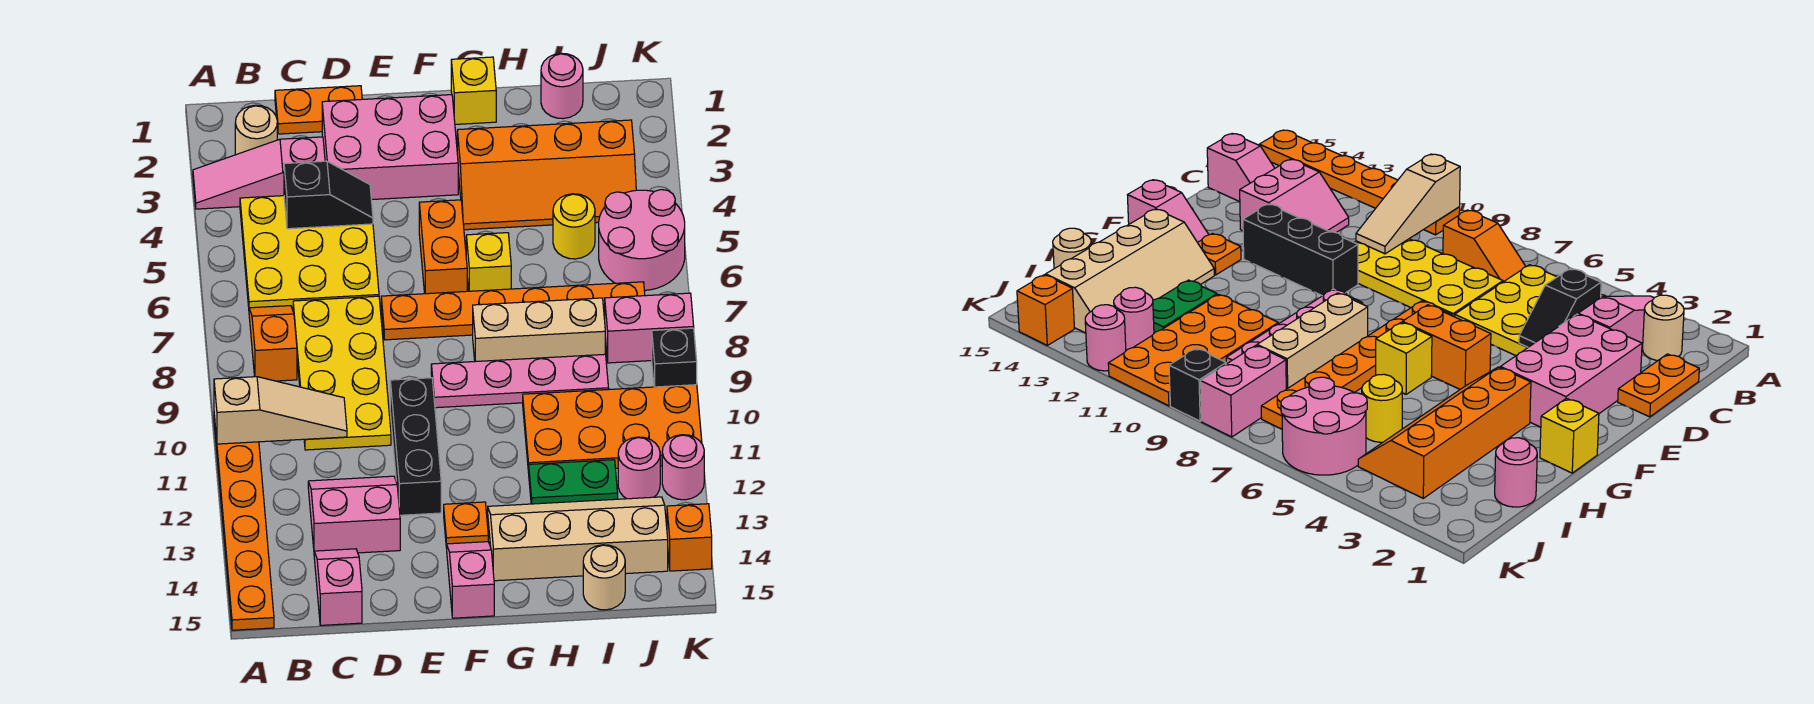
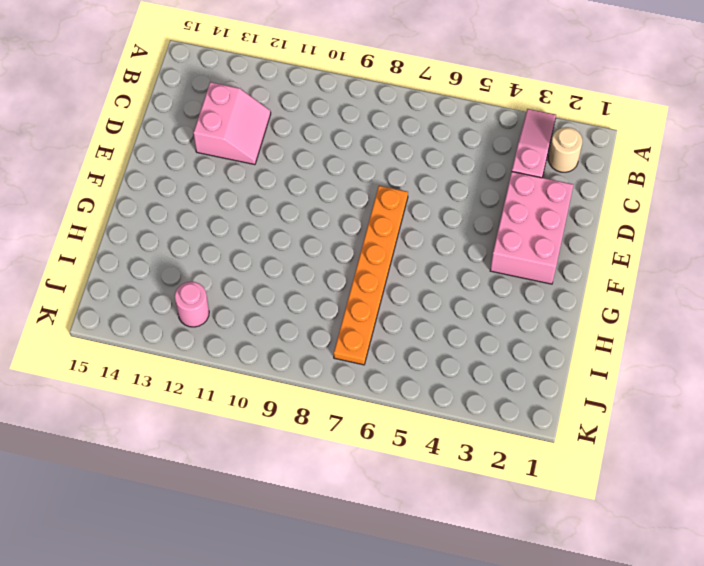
none -> orange 1x6 plate [214,416,274,630]
none -> yellow 3x3 plate [240,196,379,310]
none -> orange 1x2 slope [249,306,297,381]
none -> orange 1x2 plate [275,86,362,134]

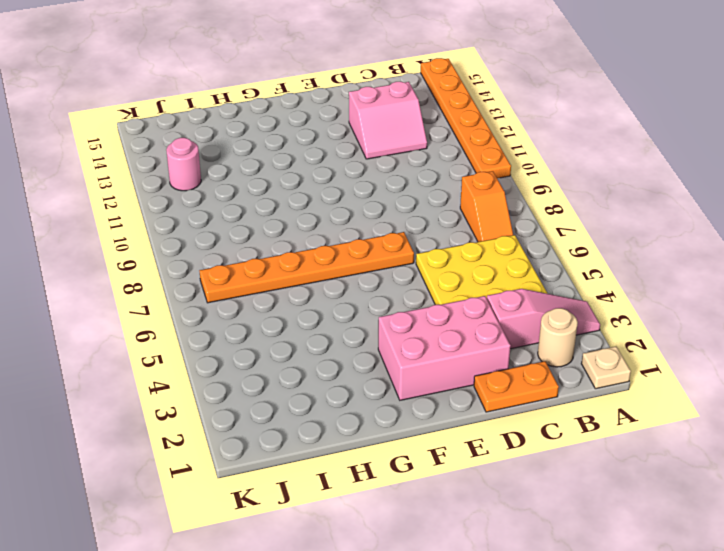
tan 1x1 plate [581,347,631,389] -> none
none -> yellow 2x4 plate [293,296,391,450]
none -> pink 1x2 slope [314,549,362,625]
none -> black 1x3 brick [390,378,441,515]
none -> orange 1x2 brick [419,200,467,294]

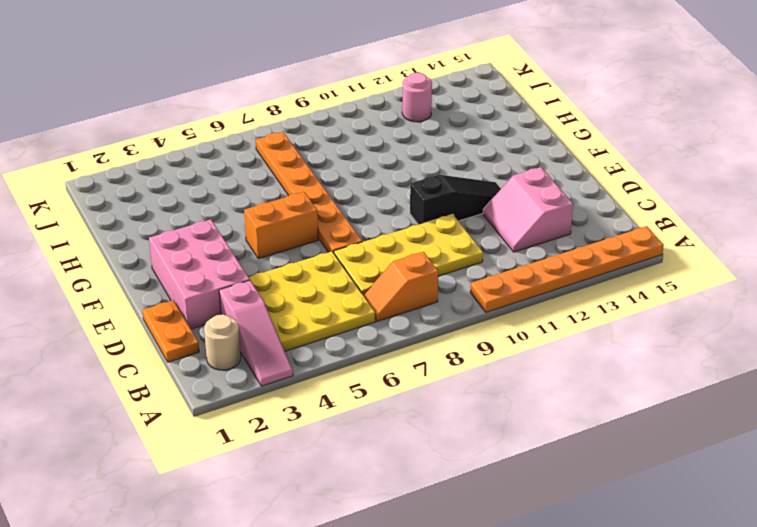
black 1x3 slope [410,175,501,225] -> black 1x3 brick [390,378,441,515]
none -> pink 1x2 slope [314,549,362,625]
none -> pink 1x4 plate [431,354,609,408]
none -> orange 1x1 plate [444,502,488,548]
none -> pink 1x2 slope [447,542,494,618]

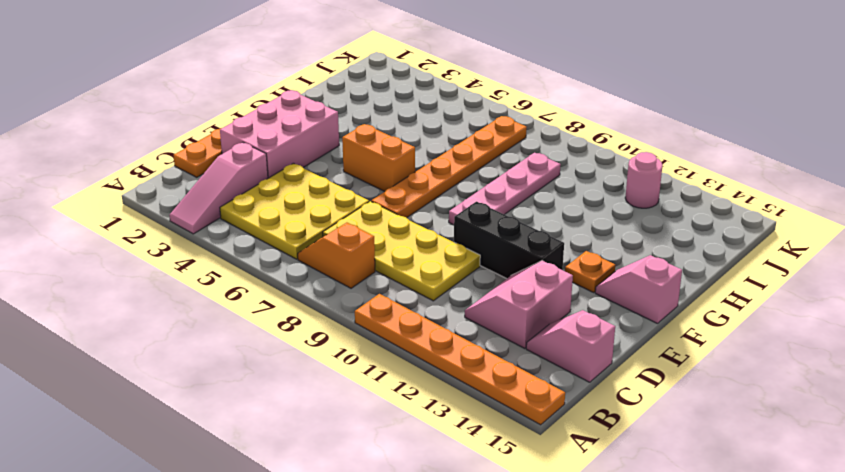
none -> tan 1x1 round brick [235,105,277,155]
none -> yellow 1x1 brick [451,57,496,124]
none -> orange 2x4 slope [457,120,636,230]
none -> yellow 1x1 brick [466,233,511,291]

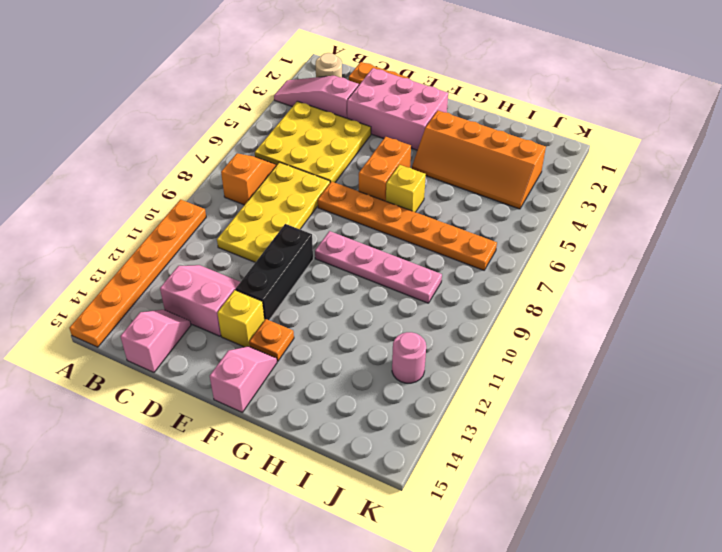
yellow 1x1 brick [218,290,264,347] -> yellow 1x1 brick moved to [451,57,496,124]
none -> tan 1x3 brick [473,298,605,361]
none -> tan 2x4 slope [488,497,668,581]
none -> orange 2x4 plate [523,385,702,473]
none -> green 1x2 plate [529,460,618,504]

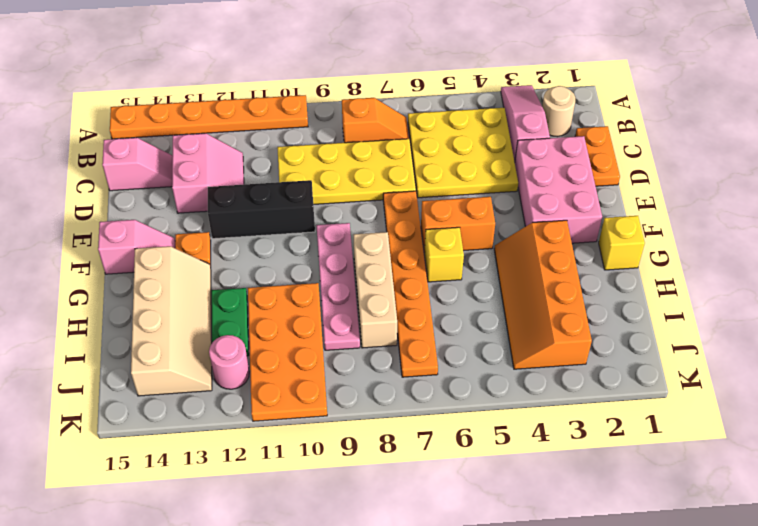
none -> pink 1x1 round brick [541,53,583,119]
none -> yellow 1x1 round brick [553,194,595,259]
none -> tan 1x1 round brick [583,545,625,610]
none -> pink 2x2 round brick [599,190,685,290]

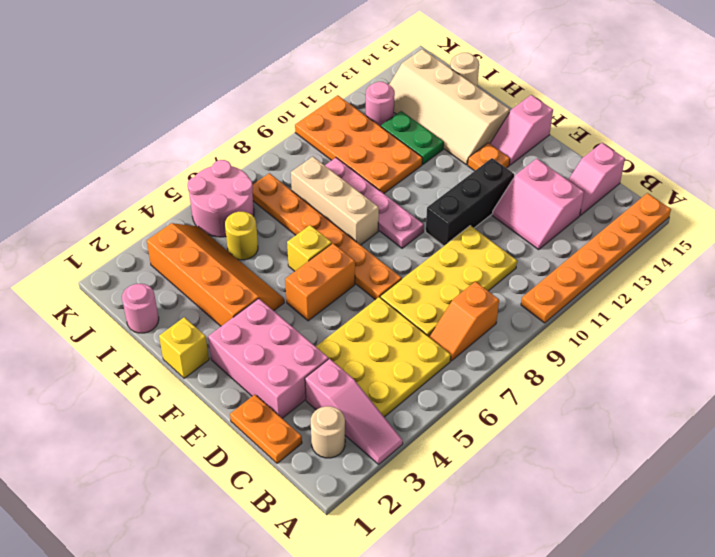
none -> pink 1x2 brick [604,293,694,363]
none -> black 1x1 brick [652,328,697,387]
none -> pink 1x1 round brick [662,435,704,500]
none -> orange 1x1 brick [667,504,712,571]

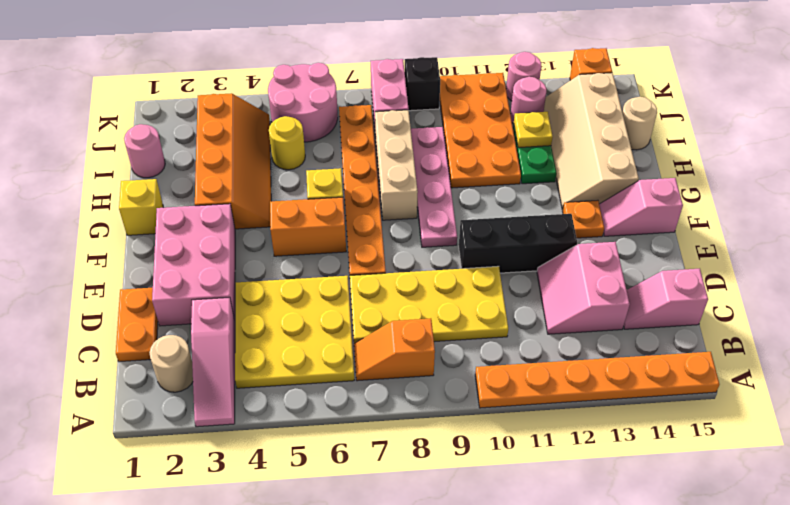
yellow 1x1 plate [514,112,553,148] -> none
none -> tan 1x3 slope [214,377,347,444]
none -> black 1x2 slope [284,161,373,229]

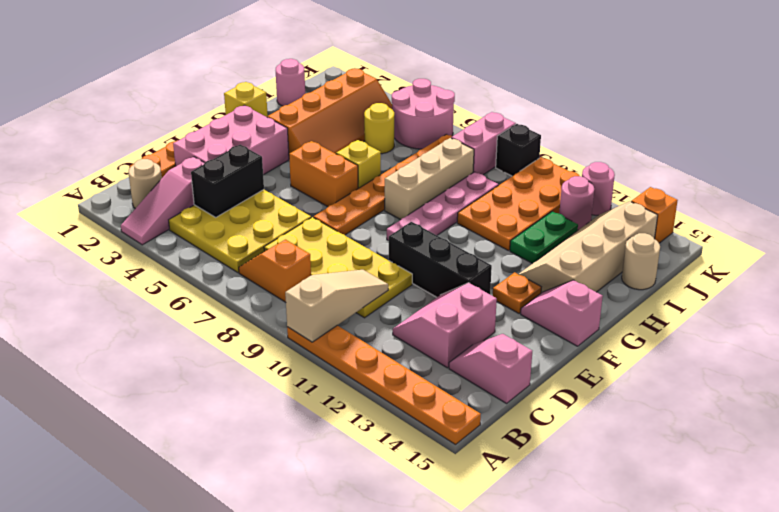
black 1x2 brick [191,145,264,217] -> black 1x2 slope [284,161,373,229]

